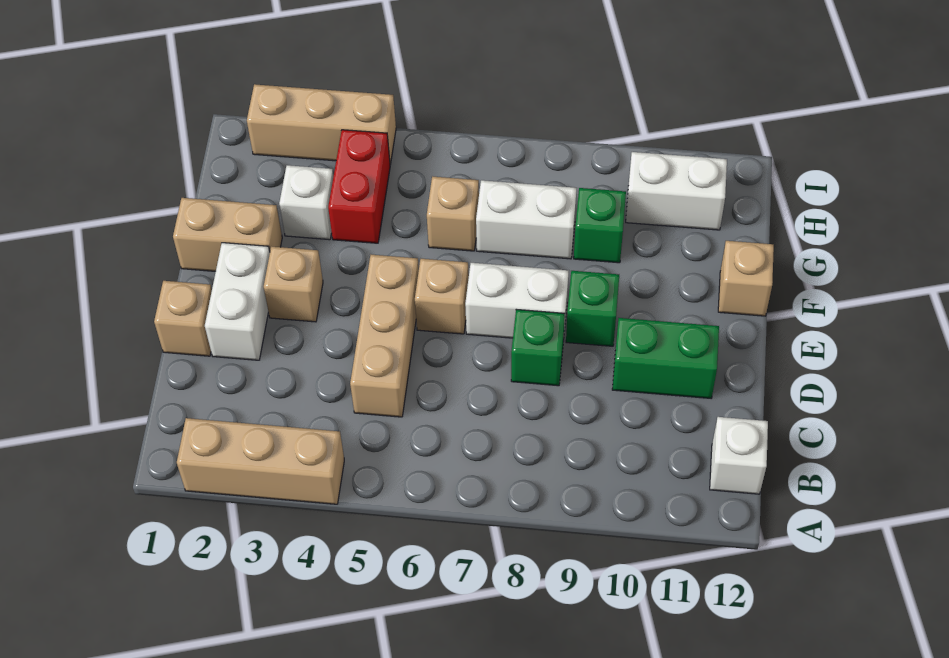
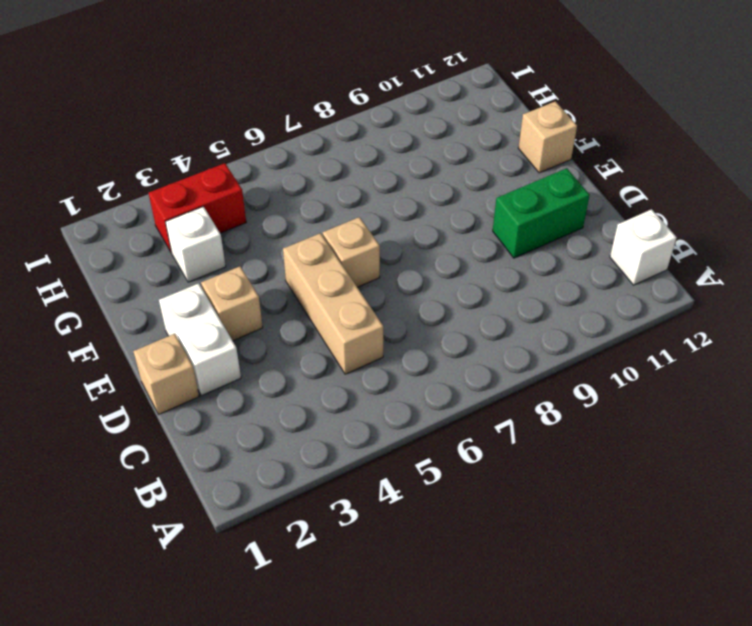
red 1x2 brick [149,163,246,253] -> red 1x2 brick turned to [328,130,390,243]
none -> tan 1x3 brick [177,418,344,504]
none -> green 1x1 brick [511,309,565,386]
none -> white 1x2 brick [465,263,569,341]

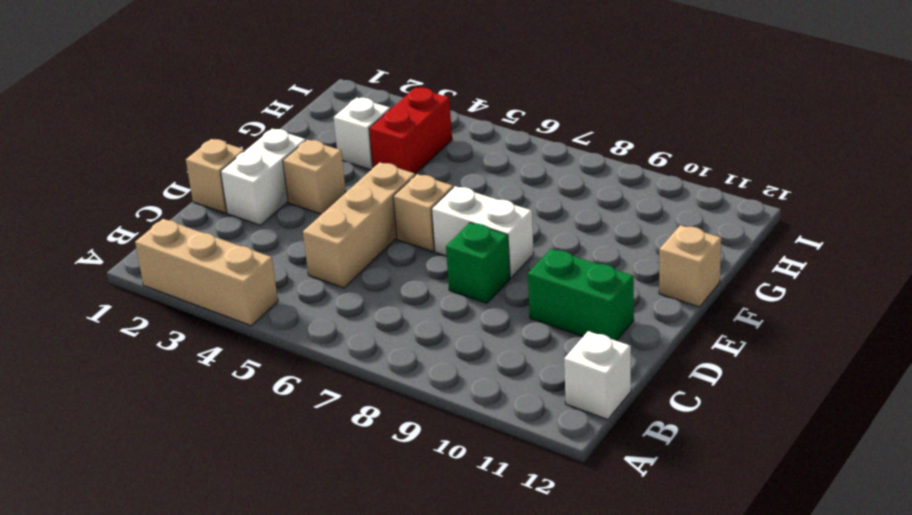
none -> green 1x1 brick [566,271,619,346]
none -> tan 1x2 brick [173,198,282,271]
none -> tan 1x1 brick [427,176,479,251]

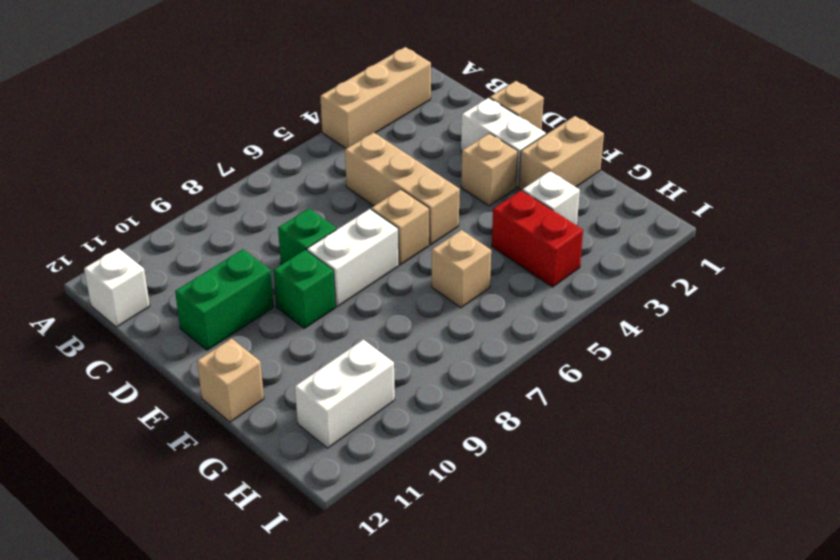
none -> white 1x2 brick [476,180,577,259]
none -> green 1x1 brick [574,188,626,263]
none -> tan 1x3 brick [247,84,396,165]

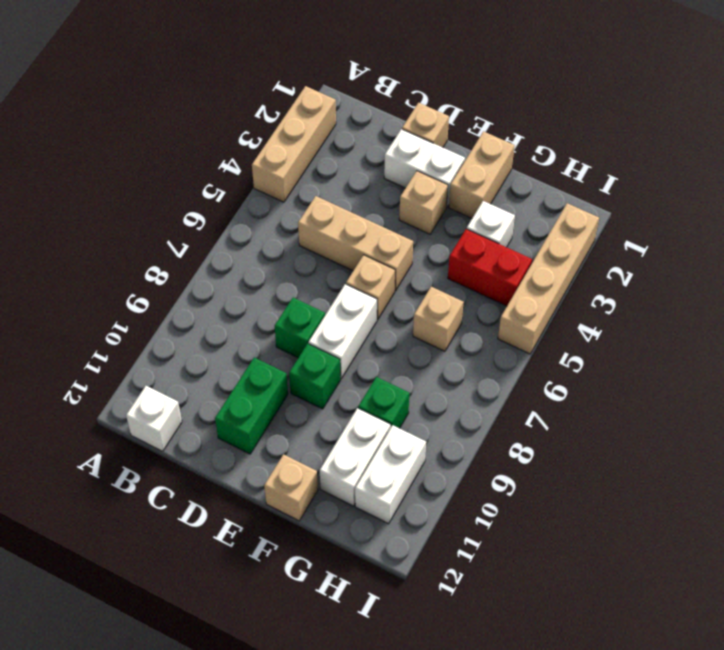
white 1x2 brick [320,408,391,506] -> white 1x2 brick moved to [476,180,577,259]
tan 1x4 brick [498,203,599,354] -> tan 1x3 brick [247,84,396,165]

